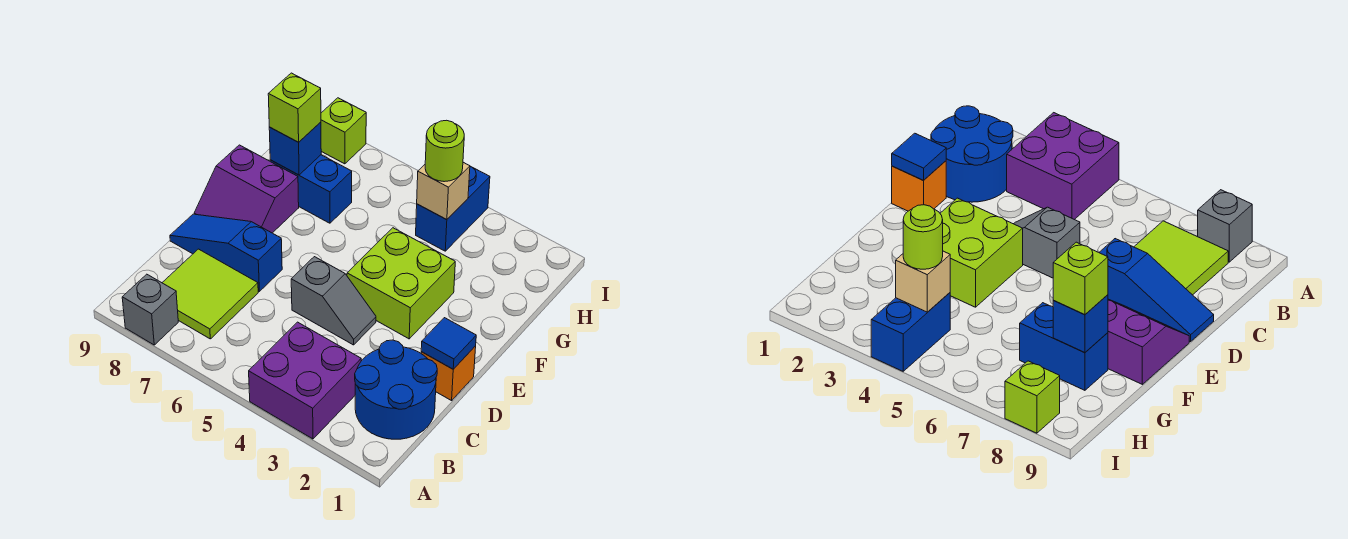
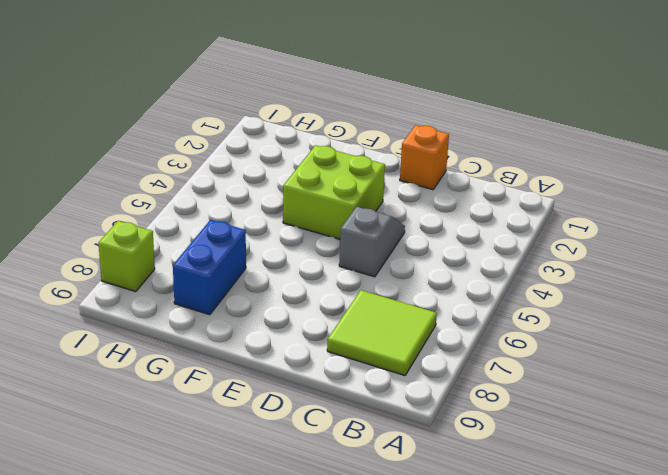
none -> purple 2x2 brick [249,322,361,439]
none -> grey 1x1 brick [122,274,178,345]
none -> blue 2x2 round brick [355,340,437,439]

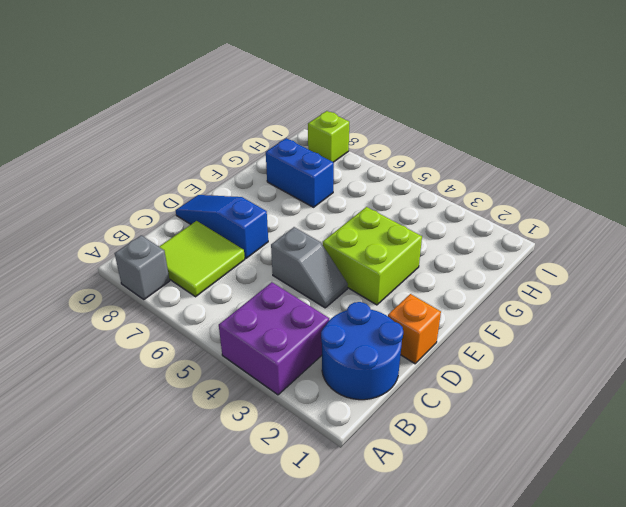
none -> purple 2x2 slope [194,145,299,233]
none -> blue 1x2 brick [416,167,490,251]
none -> blue 1x1 tile [421,318,476,369]

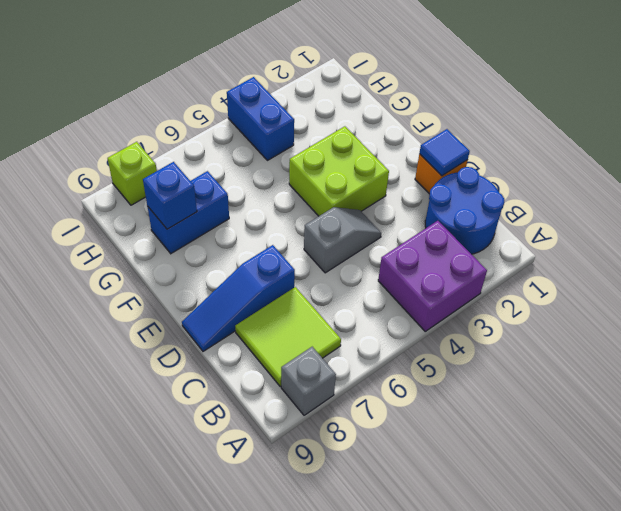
none -> purple 2x2 slope [194,145,299,233]
none -> tan 1x1 brick [417,162,470,220]
none -> lime 1x1 brick [268,73,321,142]

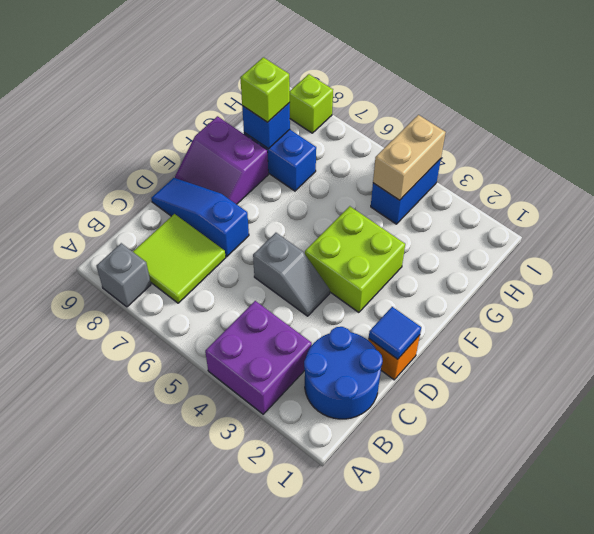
tan 1x2 brick [373,115,446,200] -> tan 1x1 brick [417,162,470,220]
none -> lime 1x1 round brick [425,120,464,182]

